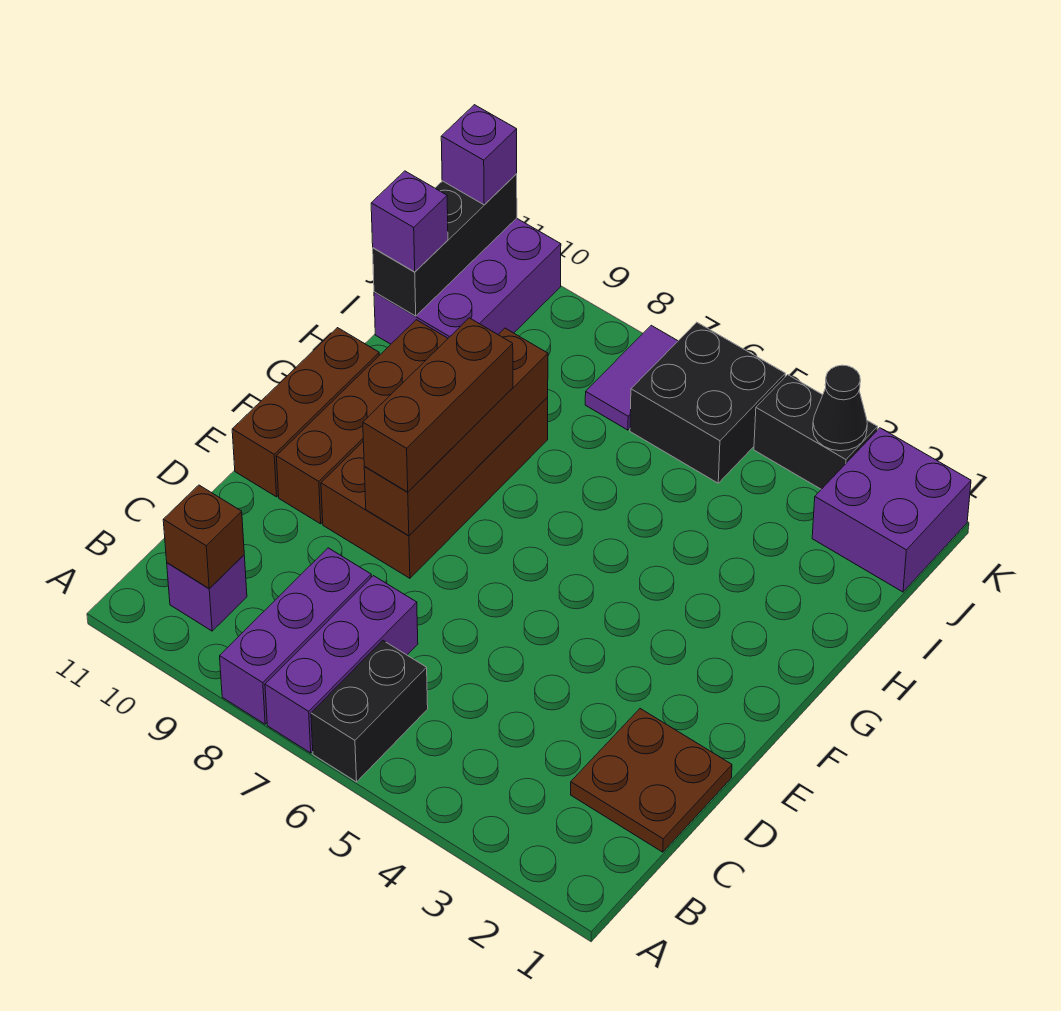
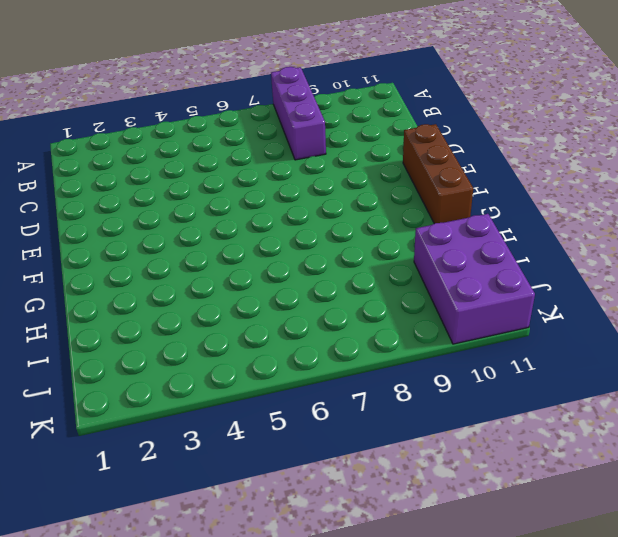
none -> black 1x2 brick [311,640,428,782]
none -> purple 1x3 brick [265,576,418,753]
none -> purple 1x1 brick [167,555,247,631]

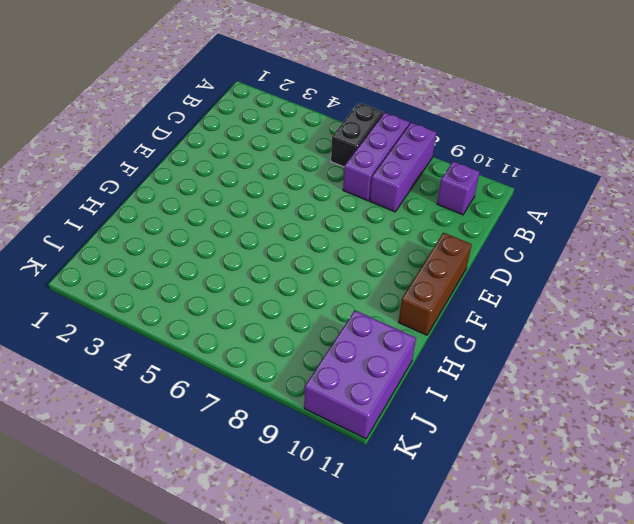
none -> brown 2x2 plate [571,709,732,852]
none -> brown 2x4 brick [321,397,548,578]
none -> brown 1x4 brick [276,320,448,524]

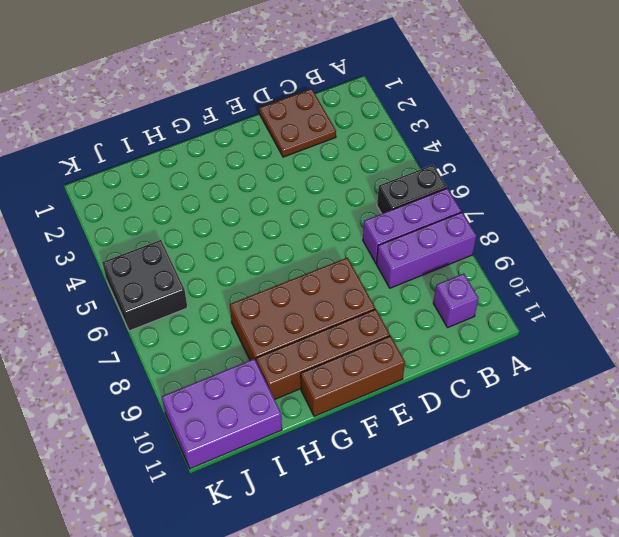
none -> purple 2x2 brick [812,428,971,592]
none -> purple 1x2 tile [585,325,678,430]
none -> black 1x2 brick [754,375,878,489]

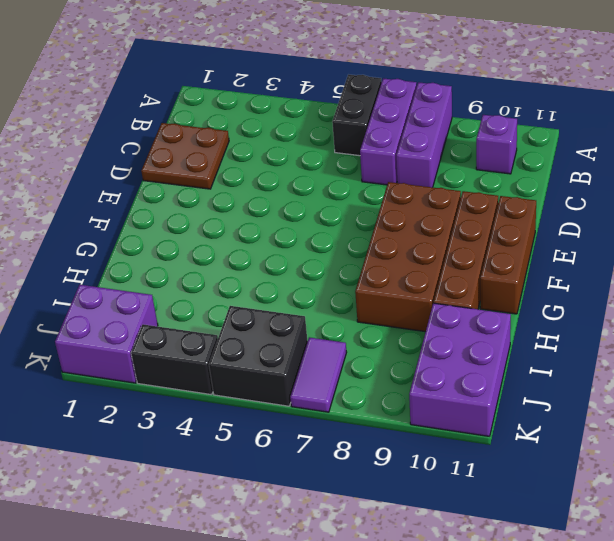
none -> brown 1x1 brick [163,485,244,589]
none -> brown 1x4 brick [364,328,548,536]
none -> black 1x3 brick [373,174,517,316]

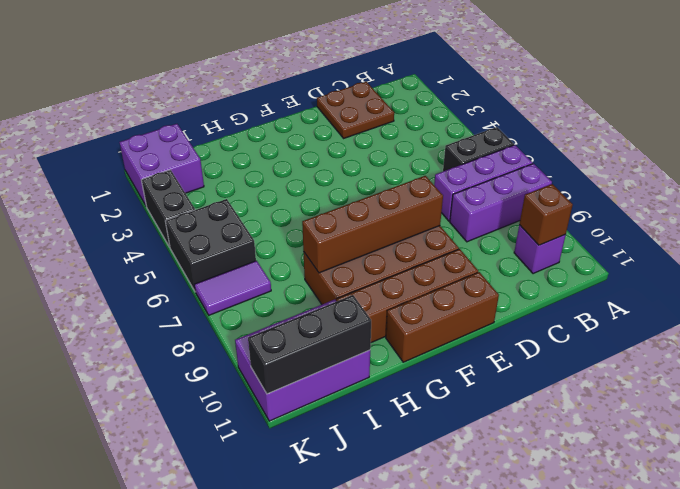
none -> black 1x1 cone [813,365,867,451]
none -> brown 1x3 brick [363,318,513,492]
none -> purple 1x1 brick [371,171,448,272]

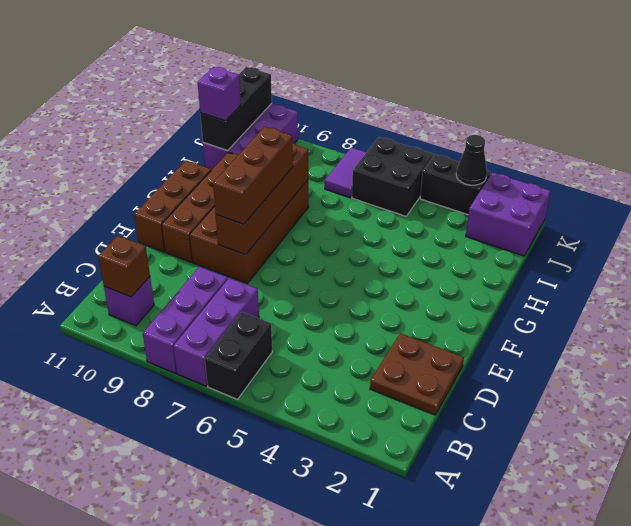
none -> purple 1x1 brick [441,105,517,205]

